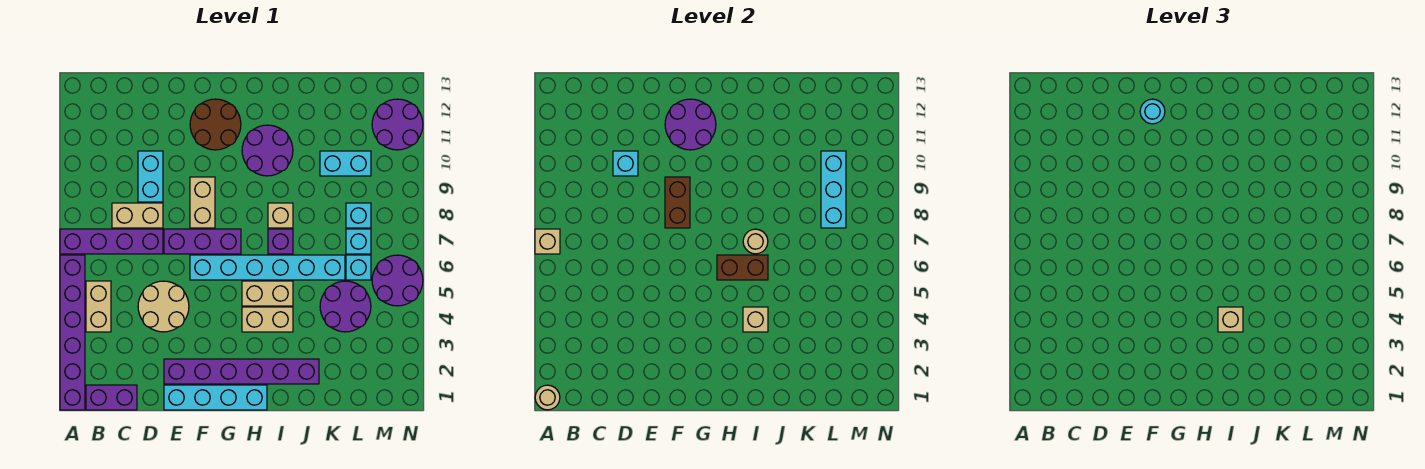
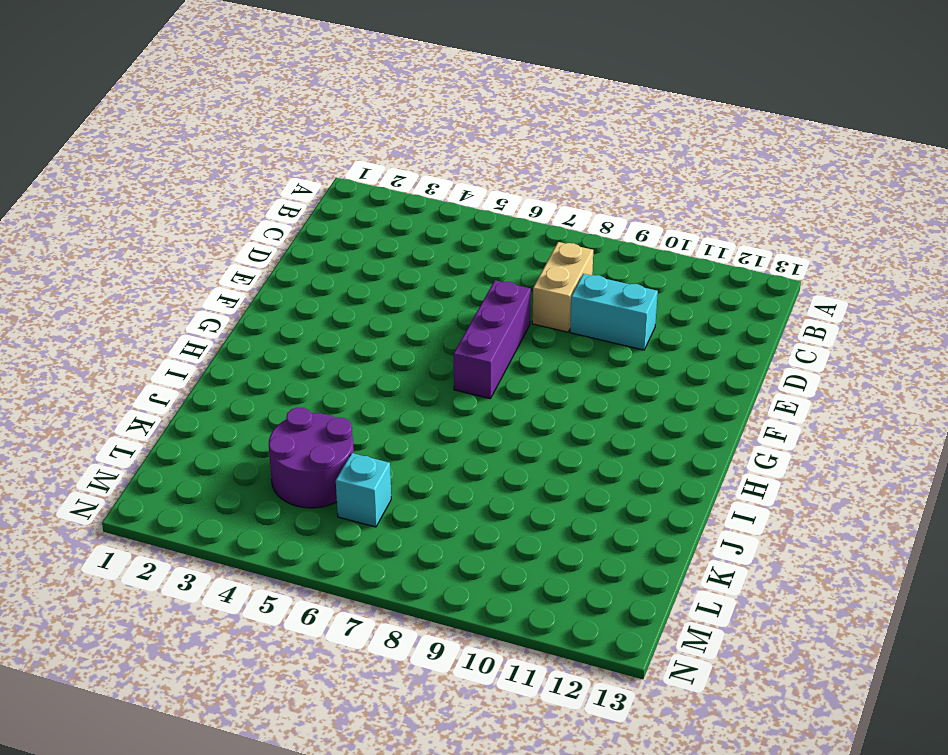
none -> purple 1x6 brick [60,255,85,410]
none -> purple 1x4 brick [60,229,163,254]
none -> purple 1x2 brick [86,385,137,410]
none -> tan 1x2 brick [86,281,111,332]

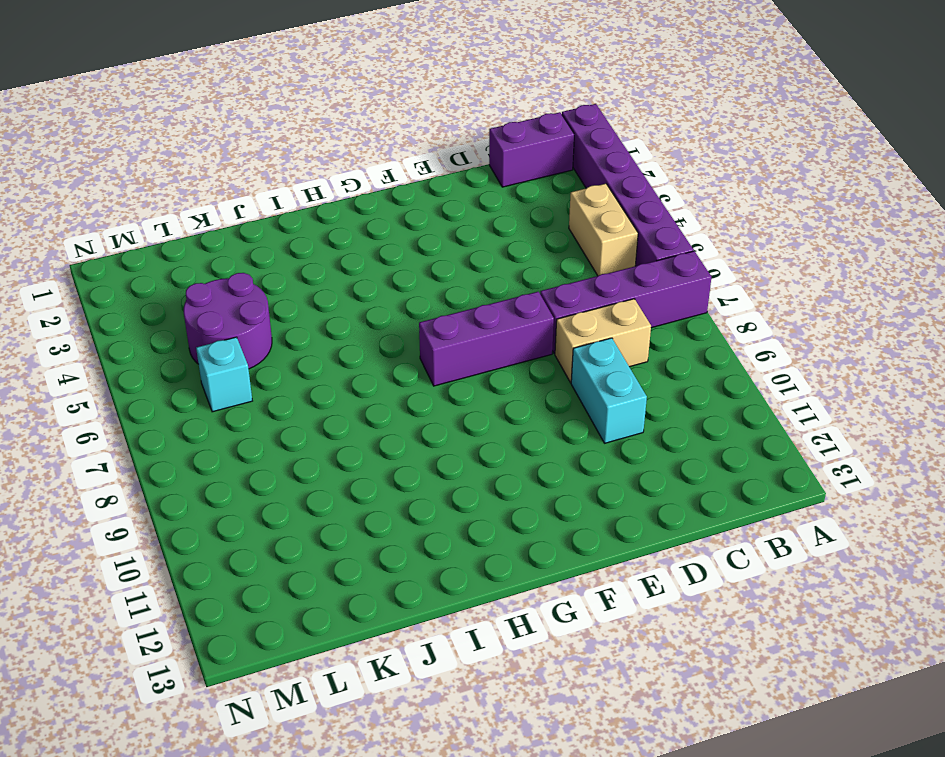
none -> tan 2x2 round brick [138,281,189,332]
none -> cyan 1x4 brick [164,385,267,410]
none -> purple 1x6 brick [164,359,319,384]
none -> cyan 1x6 brick [190,255,345,280]

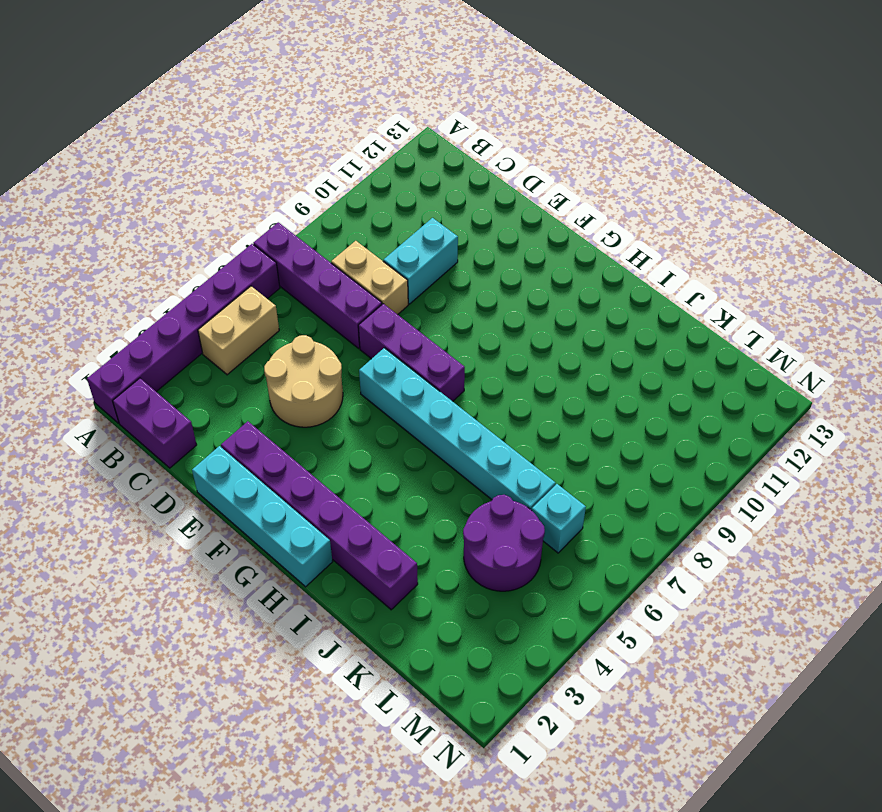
none -> tan 1x2 brick [190,177,215,228]
none -> brown 2x2 round brick [190,99,241,150]
none -> tan 1x2 brick [242,307,293,332]
none -> tan 1x2 brick [242,281,293,306]

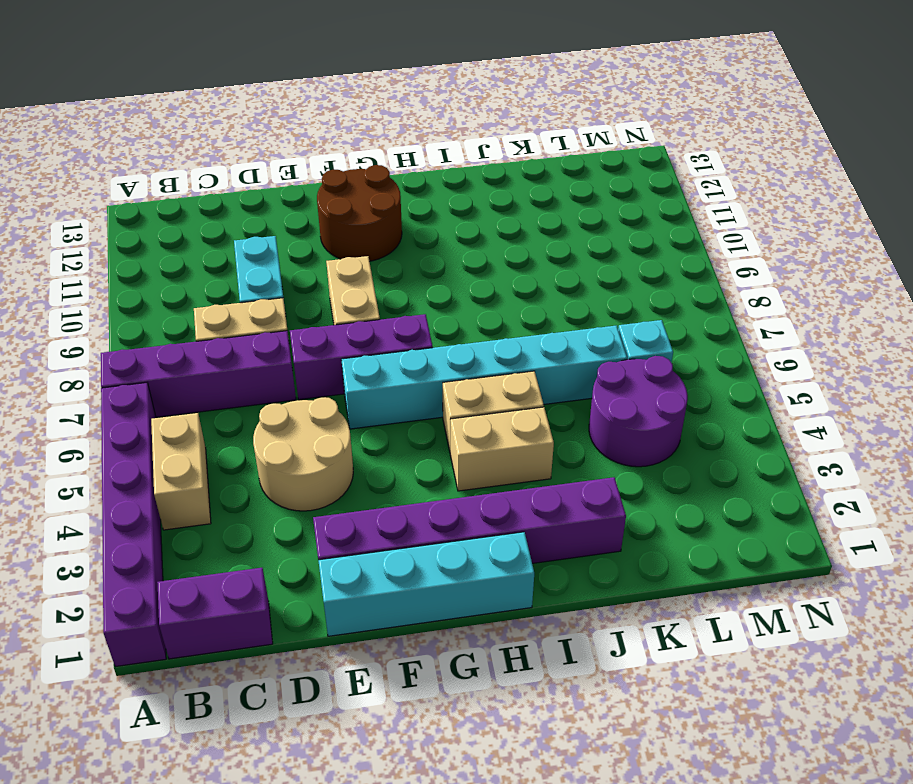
none -> purple 2x2 round brick [242,125,293,176]
none -> purple 1x1 brick [268,229,293,254]
none -> tan 1x1 brick [268,203,293,228]
none -> cyan 1x2 brick [320,151,371,176]

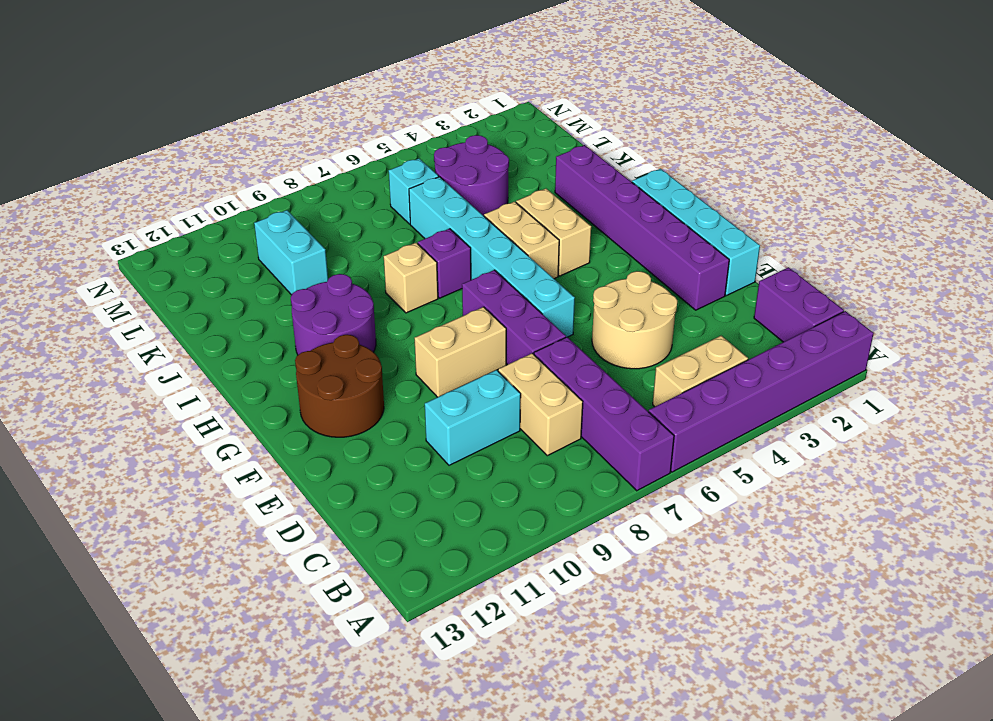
none -> cyan 1x1 brick [346,229,371,254]
none -> cyan 1x1 brick [346,203,371,228]
none -> purple 2x2 round brick [372,255,423,306]
none -> purple 2x2 round brick [372,99,423,150]

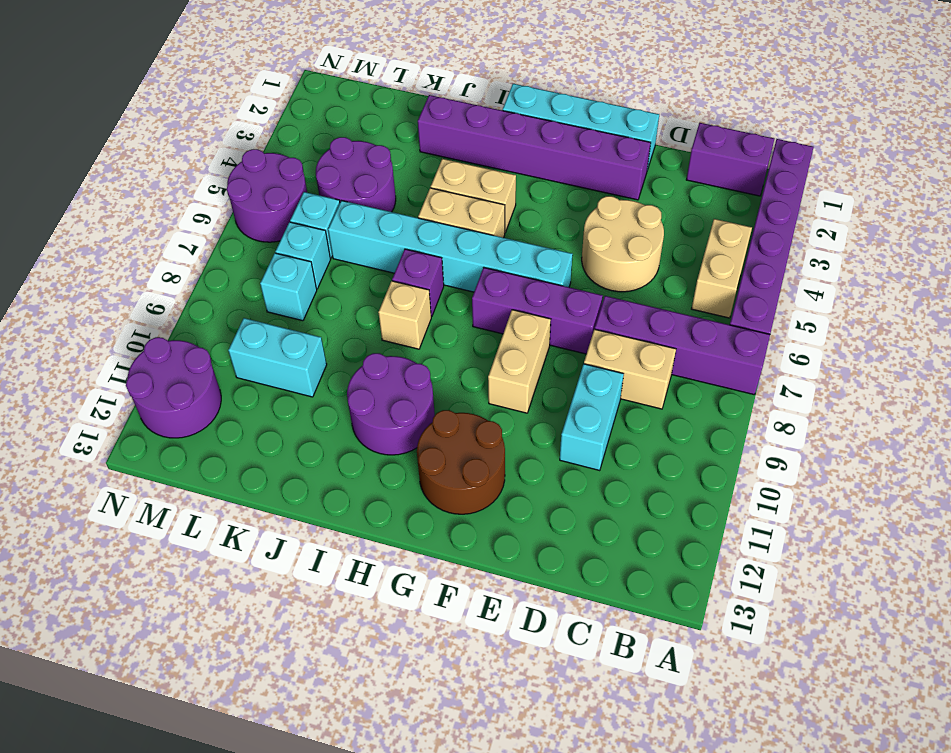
none -> tan 1x1 round brick [535,385,560,410]
none -> tan 1x1 brick [535,229,560,254]
none -> cyan 1x1 brick [613,151,638,176]
none -> brown 1x2 brick [665,177,690,228]

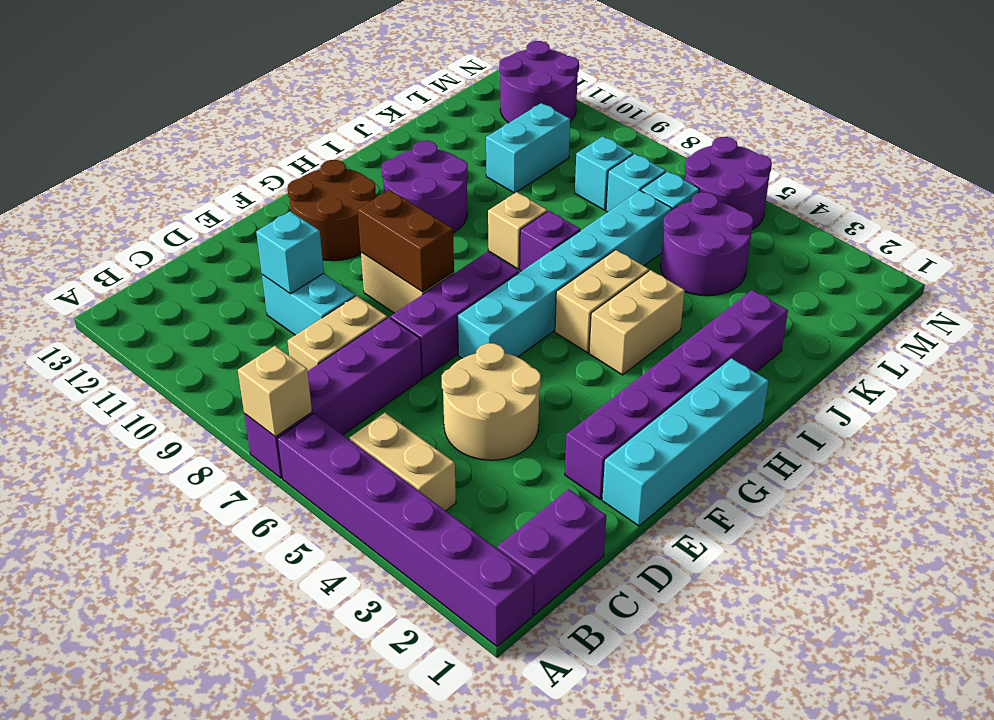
none -> tan 1x1 round brick [535,385,560,410]
none -> purple 2x2 round brick [665,99,716,150]
none -> brown 1x2 brick [717,255,768,280]
none -> tan 1x1 brick [743,307,768,332]

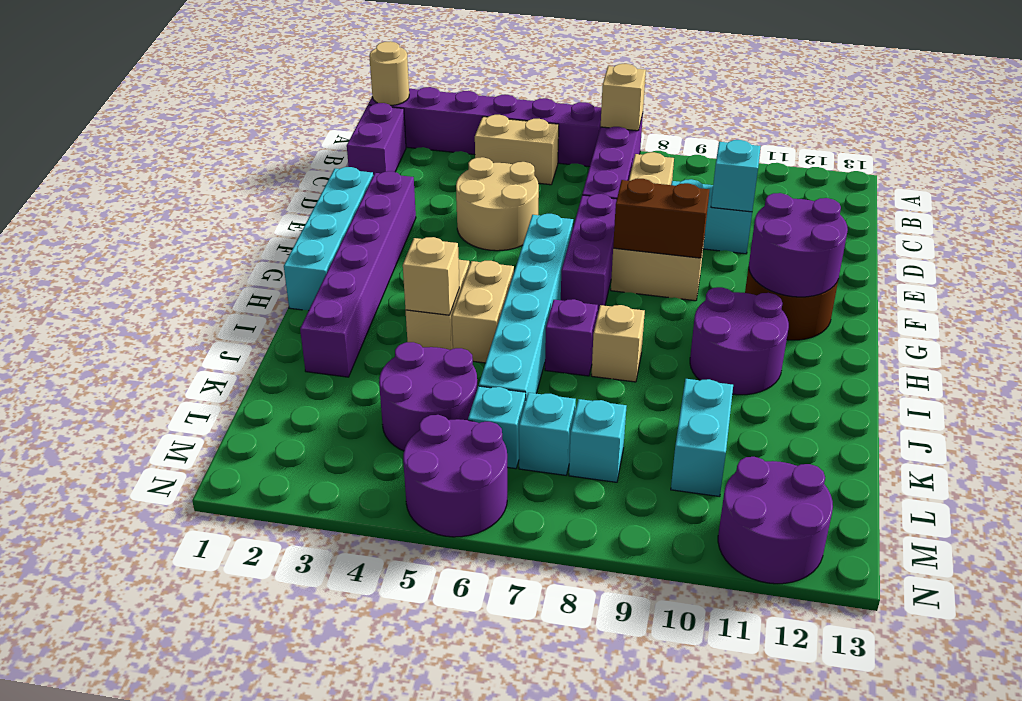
none -> brown 1x2 brick [717,255,768,280]
none -> tan 1x1 round brick [743,229,768,254]
none -> cyan 1x3 brick [821,151,846,228]
none -> cyan 1x1 round brick [1140,99,1165,124]

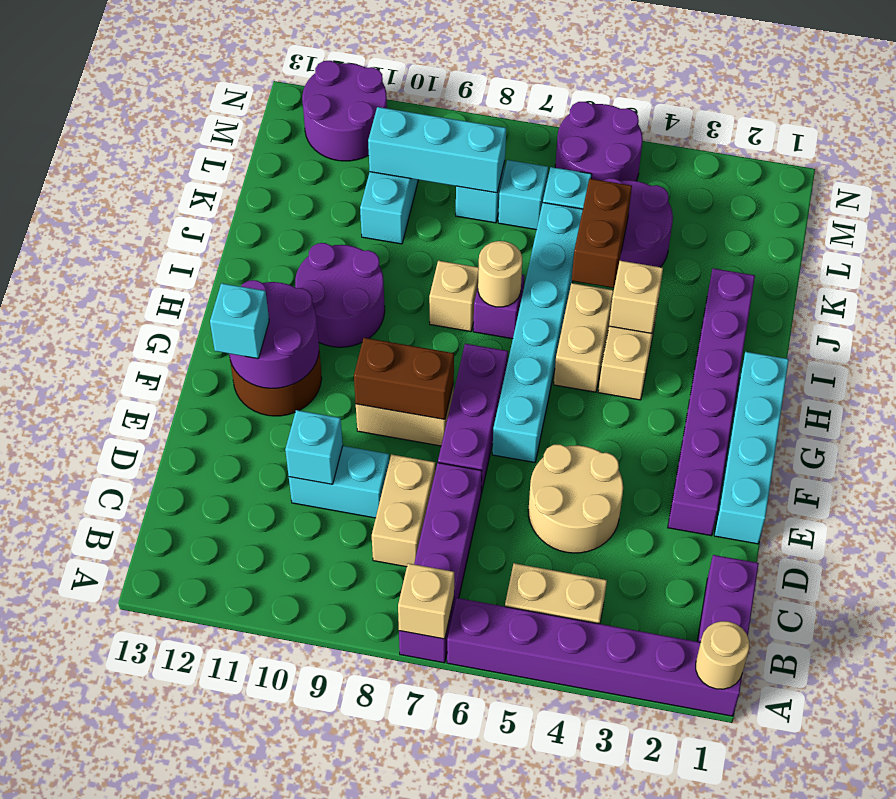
cyan 1x1 brick [210,283,269,359] -> cyan 1x1 round brick [1140,99,1165,124]
brown 1x2 brick [572,179,632,288] -> brown 1x2 brick moved to [717,255,768,280]
none -> tan 1x1 brick [1218,307,1243,332]

